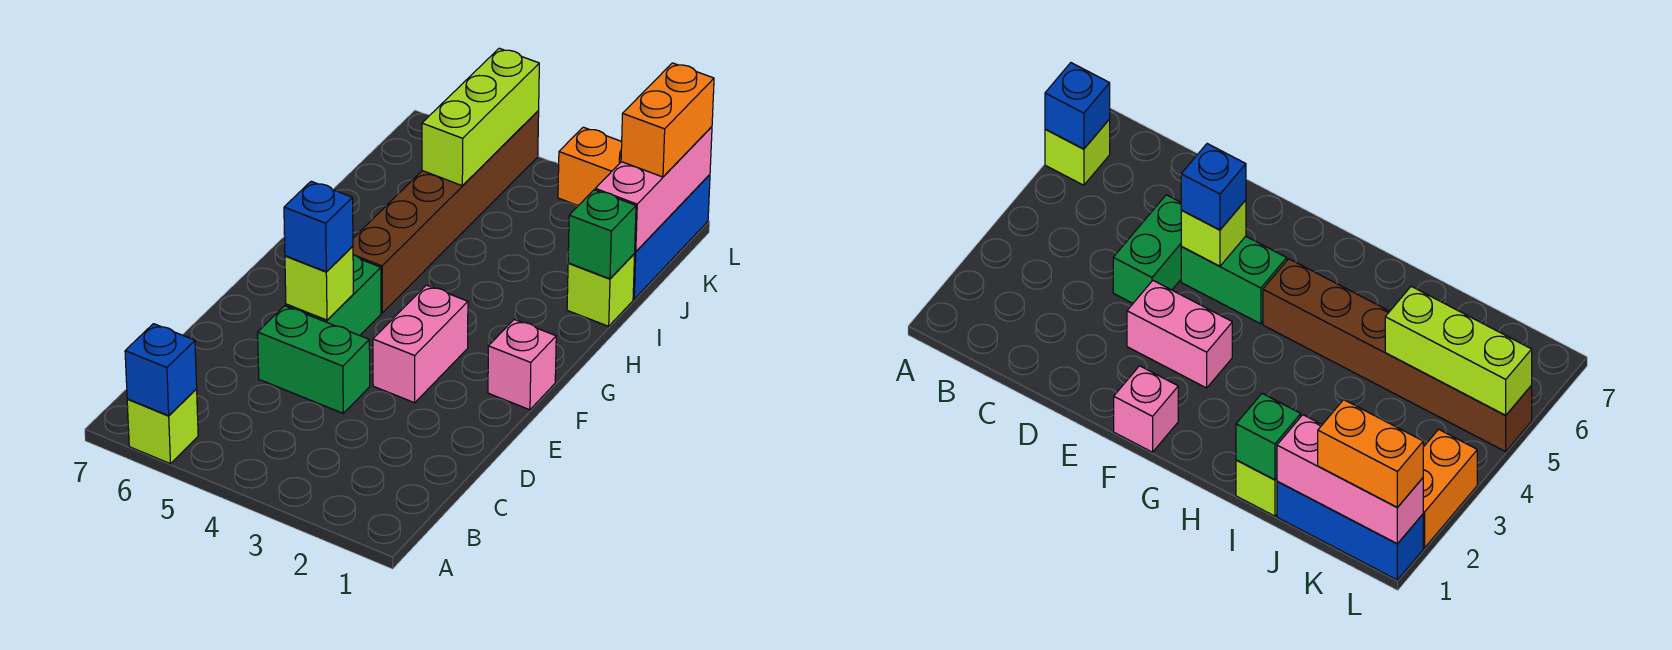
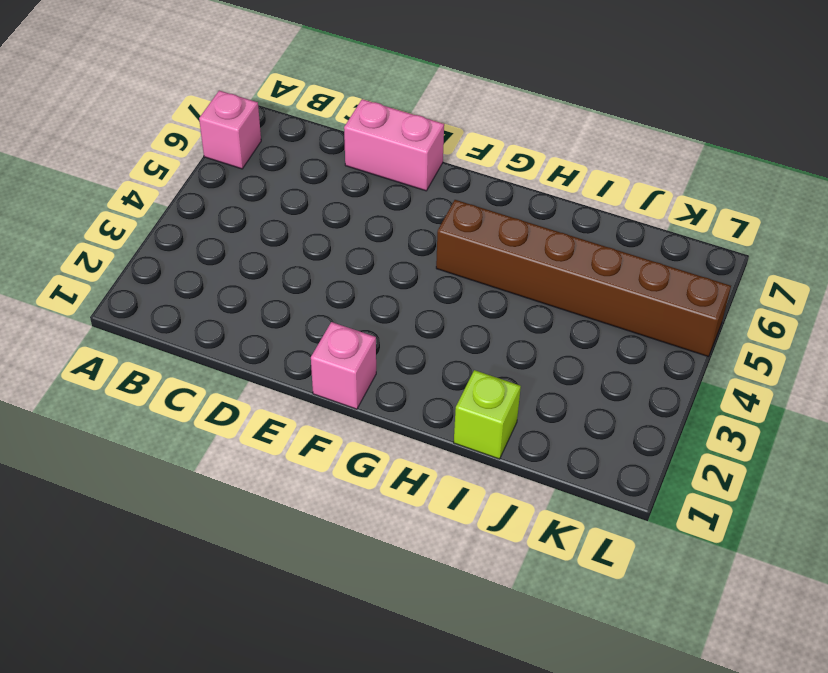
pink 1x1 brick [199,91,261,169] -> lime 1x1 brick [127,389,198,464]
pink 1x2 brick [344,99,444,191] -> pink 1x2 brick moved to [373,285,468,403]
none -> green 1x2 brick [258,306,370,413]
none -> green 1x2 brick [286,255,381,336]
none -> blue 1x3 brick [633,175,710,299]

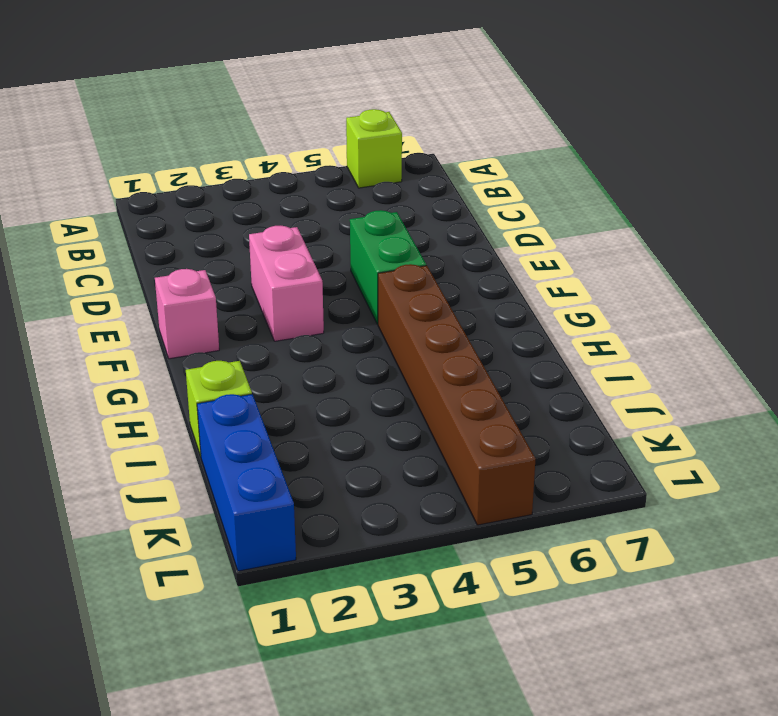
none -> green 1x2 brick [258,306,370,413]
none -> orange 1x2 brick [558,127,622,206]
none -> blue 1x1 brick [125,324,197,416]

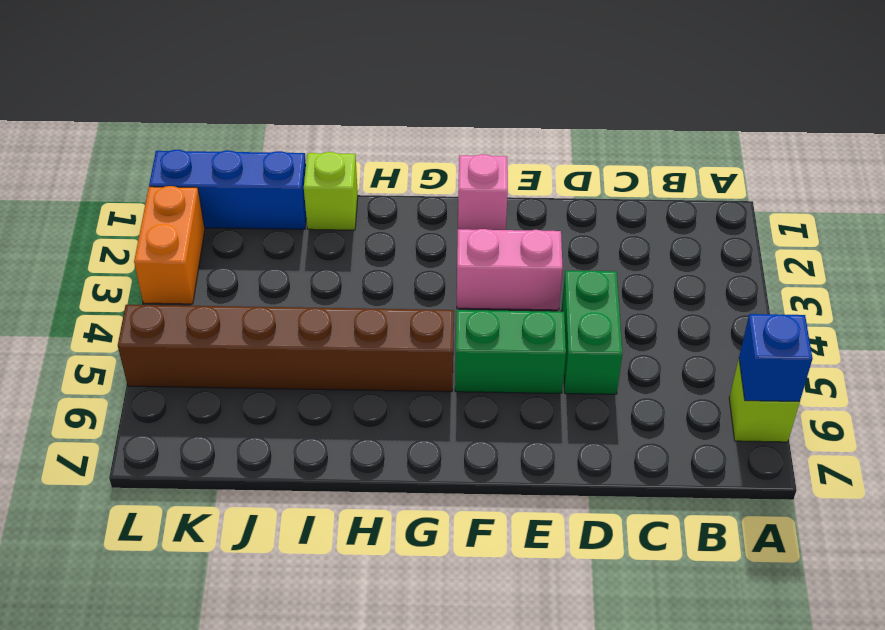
none -> lime 1x1 brick [285,246,353,320]
none -> green 1x1 brick [568,190,636,279]
none -> pink 1x3 brick [595,127,712,252]

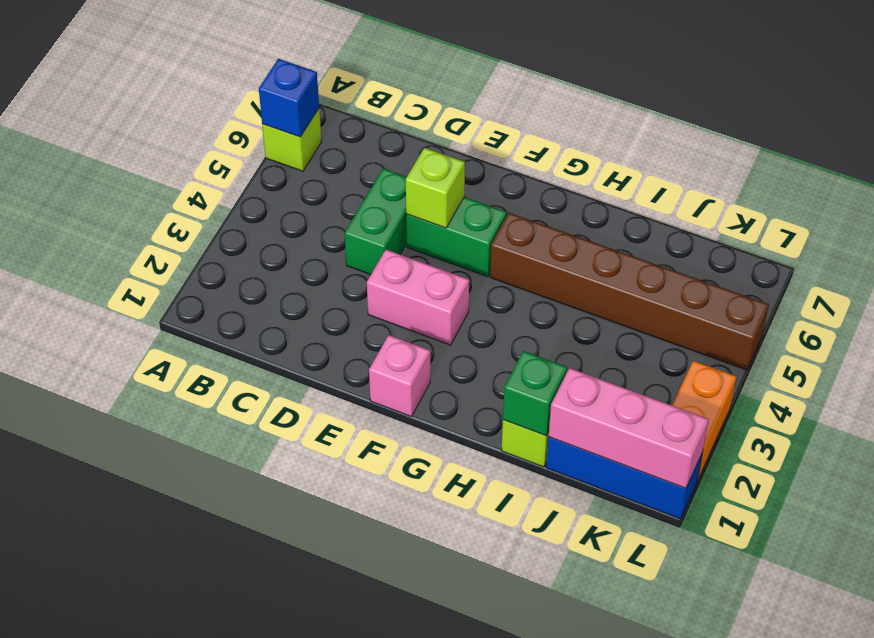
none -> lime 1x3 brick [422,48,539,185]
none -> blue 1x1 brick [284,181,353,272]
none -> orange 1x2 brick [621,63,714,177]

